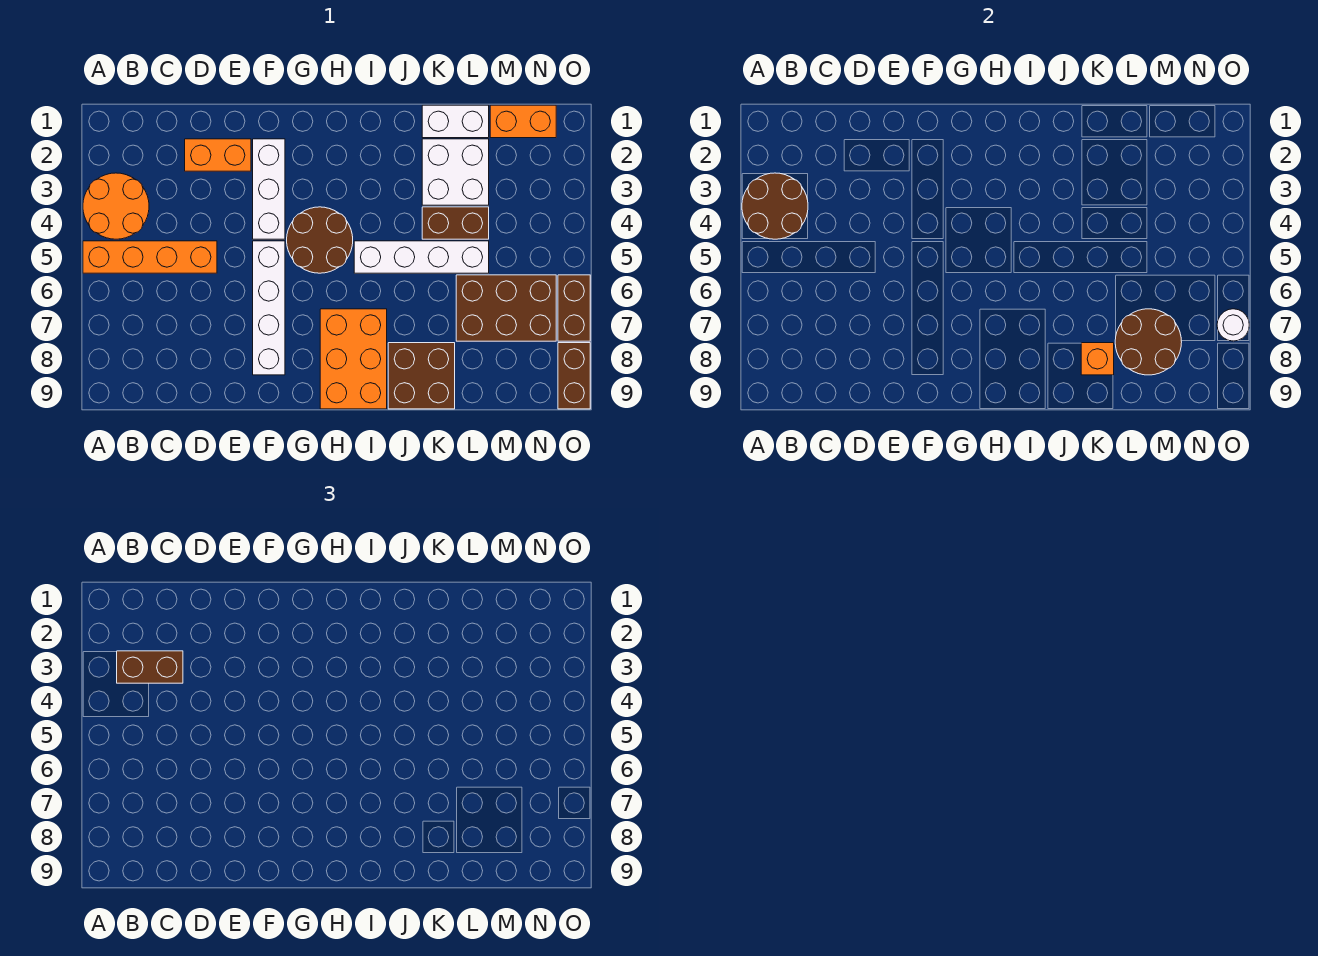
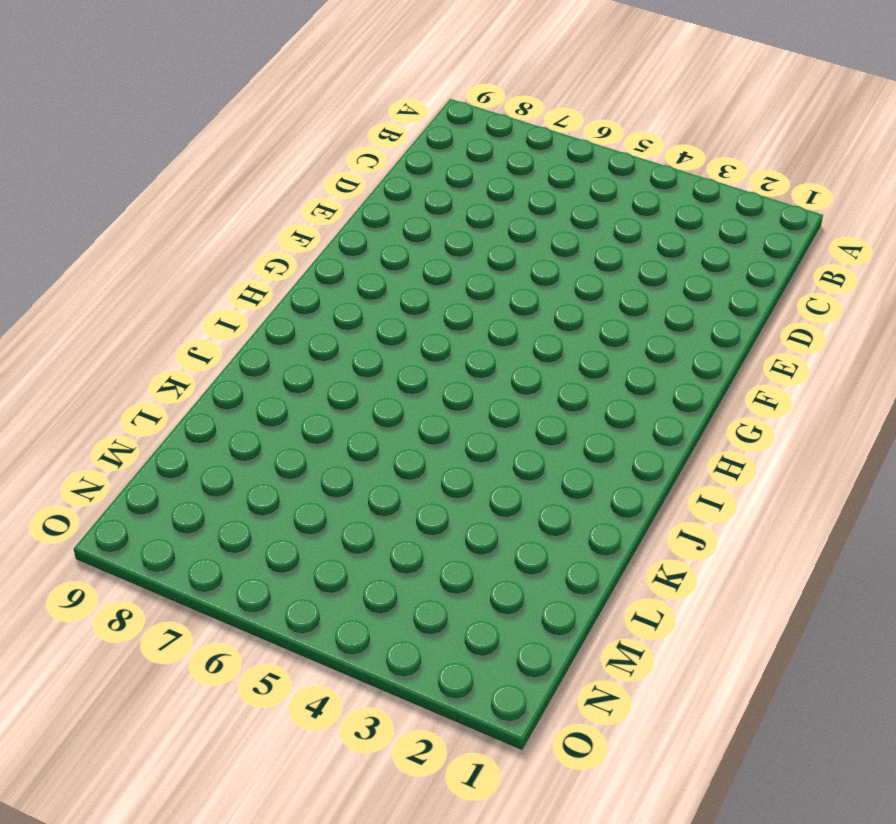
none -> orange 2x2 round brick [83,173,149,239]
none -> orange 1x4 brick [83,241,217,273]
none -> orange 1x2 brick [185,139,251,171]

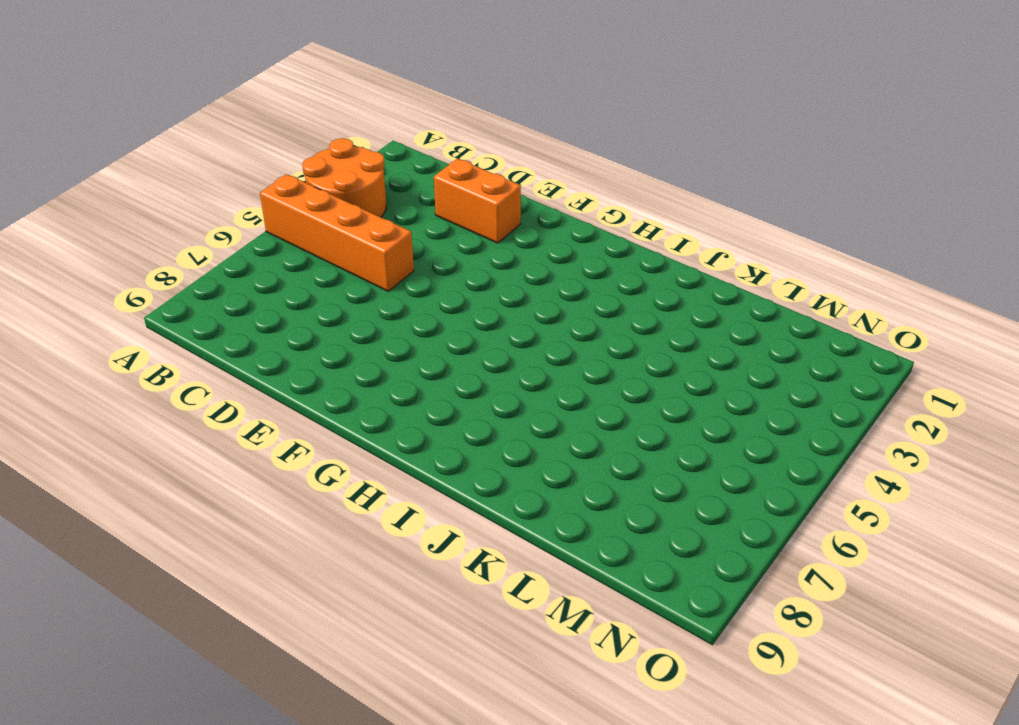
none -> white 1x3 brick [253,139,285,239]
none -> white 1x4 brick [253,241,285,375]
none -> brown 2x2 round brick [287,207,353,273]

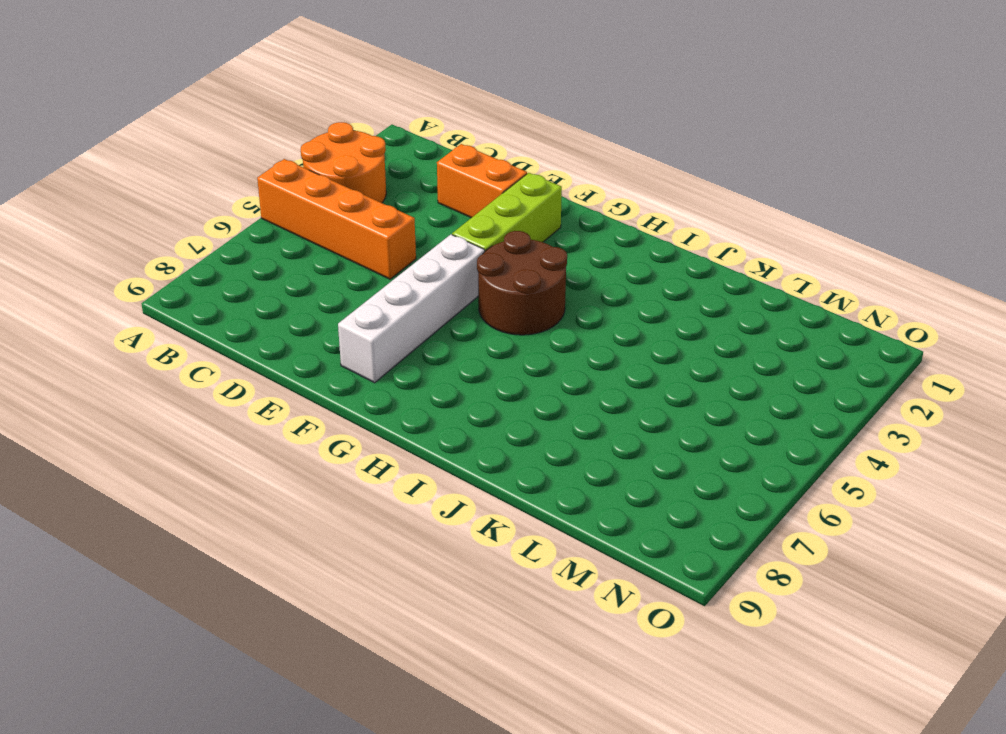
lime 1x3 brick [452,173,562,251] -> white 1x3 brick [253,139,285,239]
none -> orange 2x3 brick [320,309,387,409]
none -> white 1x4 brick [354,241,489,273]
none -> brown 2x2 brick [388,343,455,409]

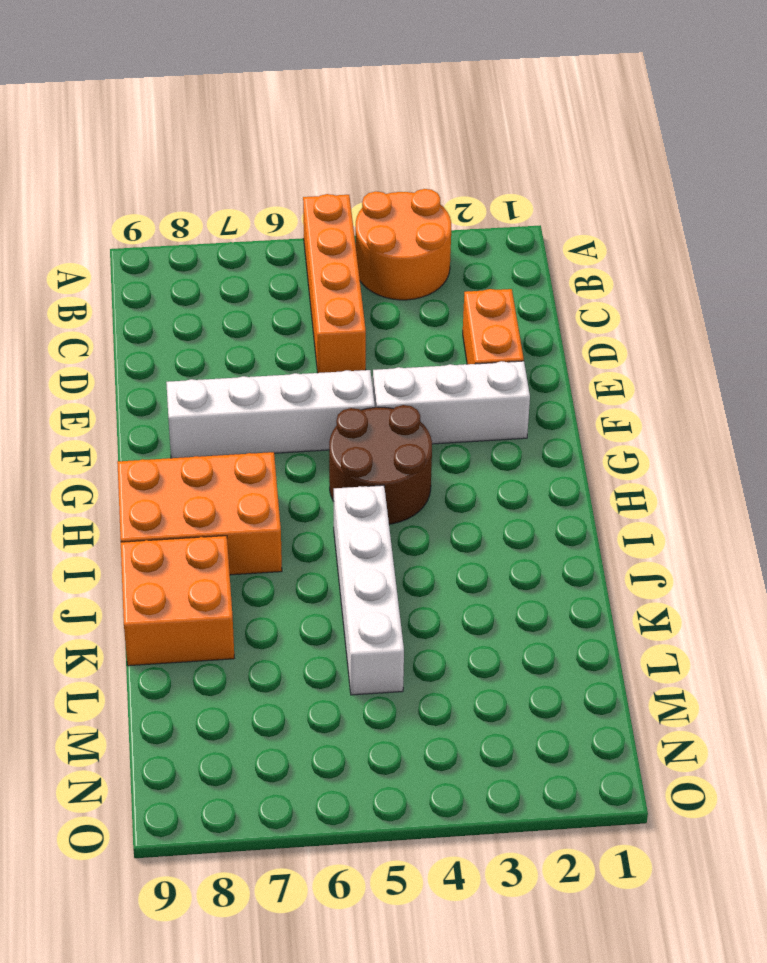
orange 2x2 brick [121,536,234,666] -> brown 2x2 brick [388,343,455,409]
none -> white 1x2 brick [422,105,489,138]
none -> white 2x2 brick [422,139,489,205]
none -> brown 1x2 brick [422,207,489,239]

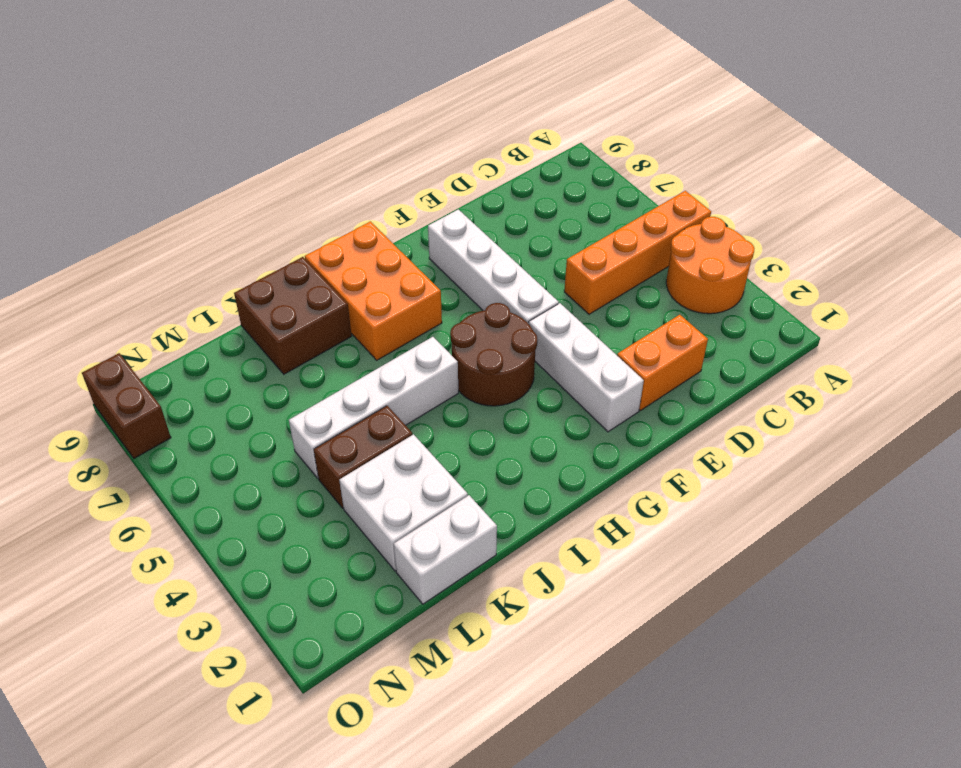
none -> brown 2x3 brick [456,275,556,341]
none -> orange 1x2 brick [490,105,556,138]
none -> brown 1x2 brick [558,275,590,341]

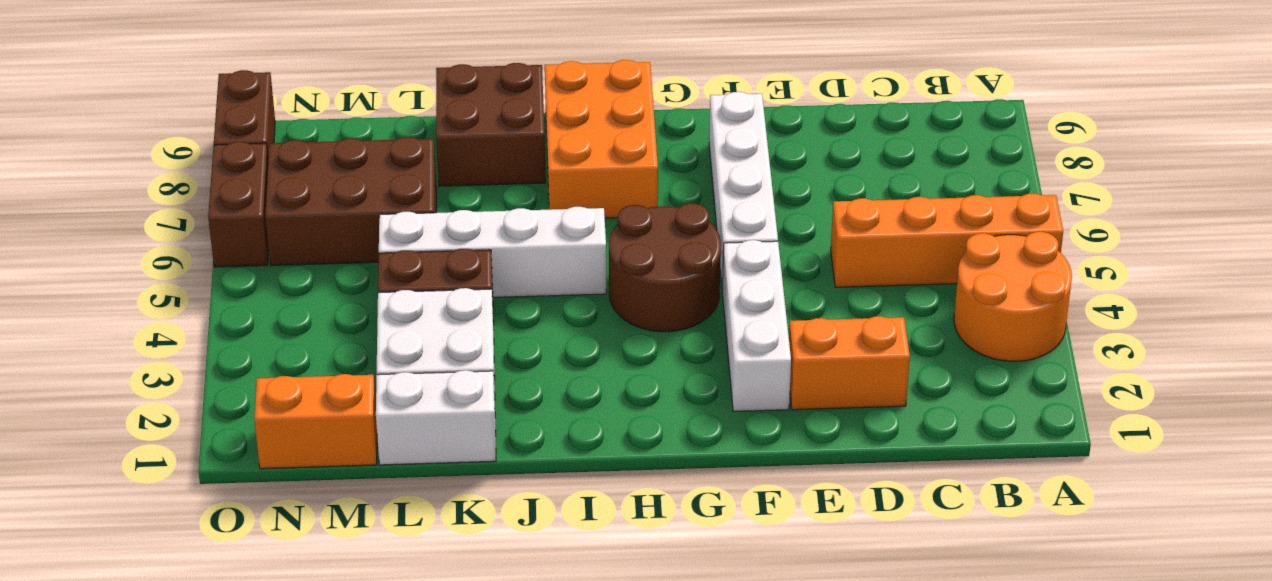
none -> brown 2x2 round brick [742,173,808,239]
none -> orange 1x1 brick [1081,343,1114,375]
none -> brown 2x2 round brick [1115,309,1182,375]

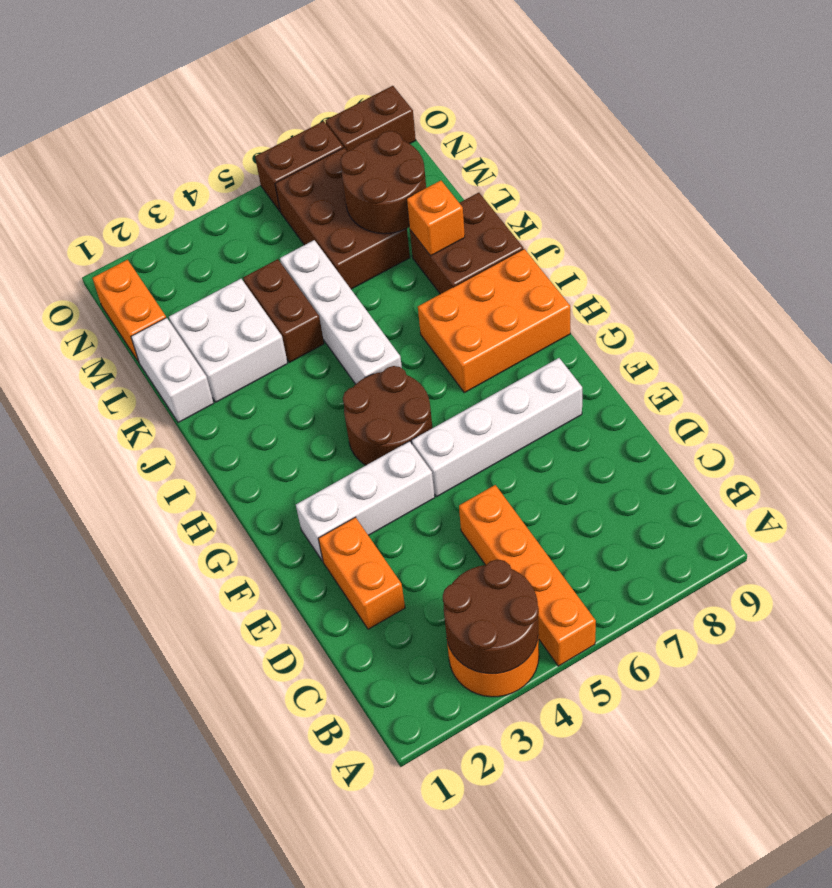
none -> white 1x1 round brick [1217,309,1249,341]
none -> brown 1x2 brick [117,651,183,683]

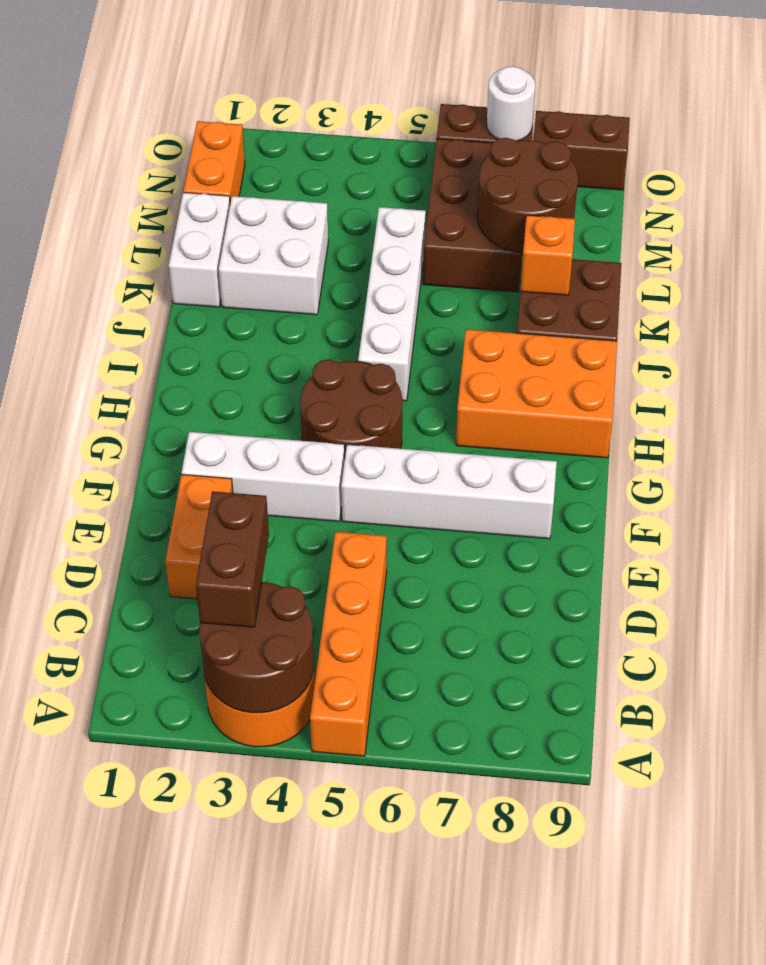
none -> brown 1x2 brick [422,207,489,239]

